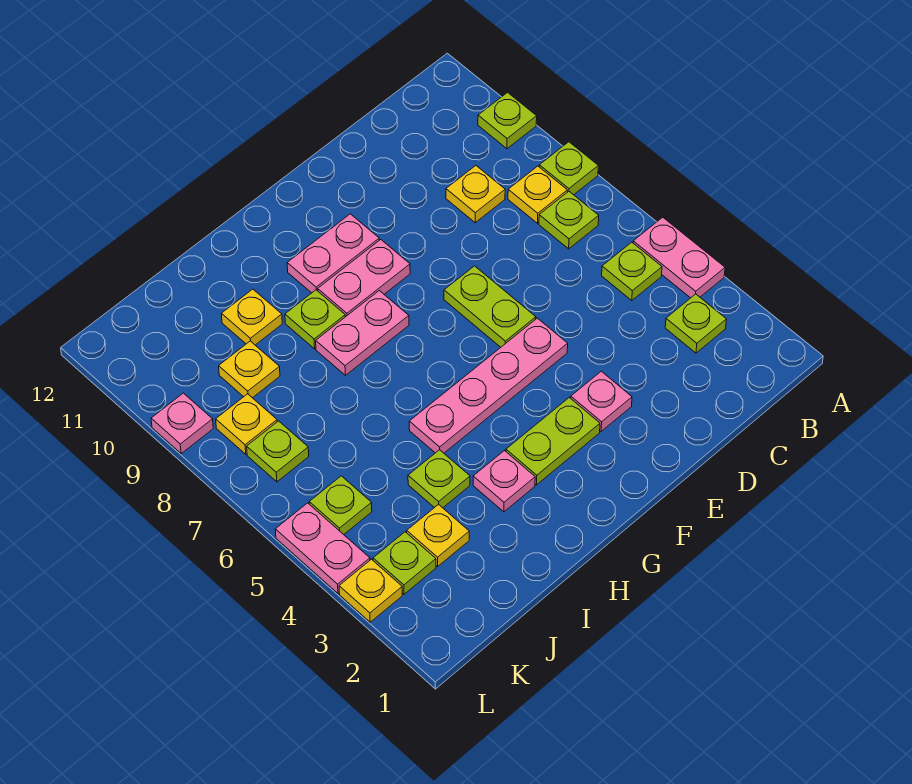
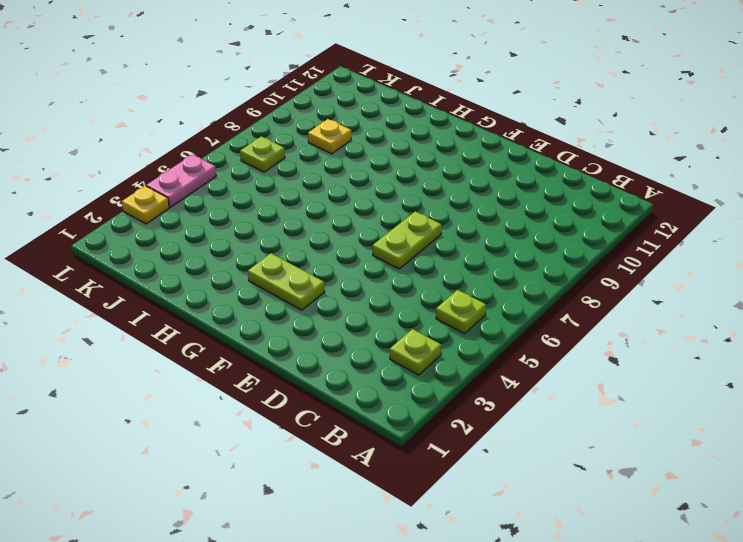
none -> pink 1x2 plate [633,217,725,298]
none -> lime 1x1 plate [539,142,598,195]
none -> lime 1x1 plate [478,93,537,149]

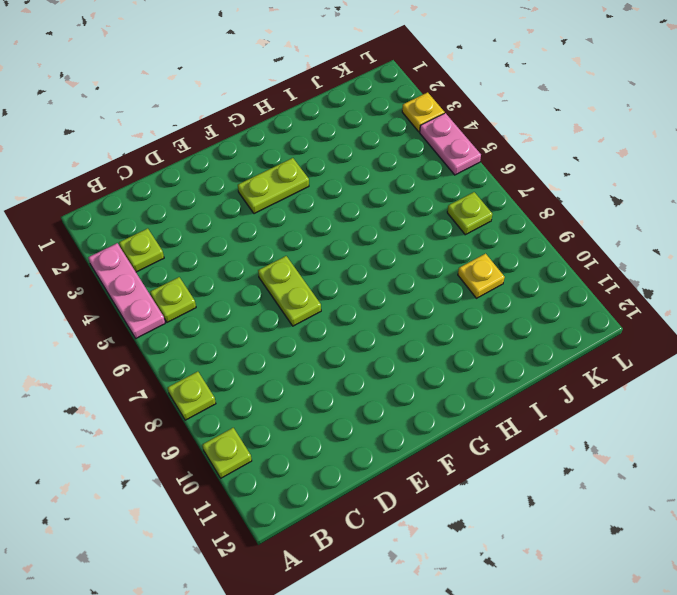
pink 1x3 plate [88,243,165,338] -> pink 1x2 plate [633,217,725,298]
none -> lime 1x1 plate [539,191,599,249]
none -> yellow 1x1 plate [508,166,567,223]
none -> yellow 1x1 plate [446,166,505,223]

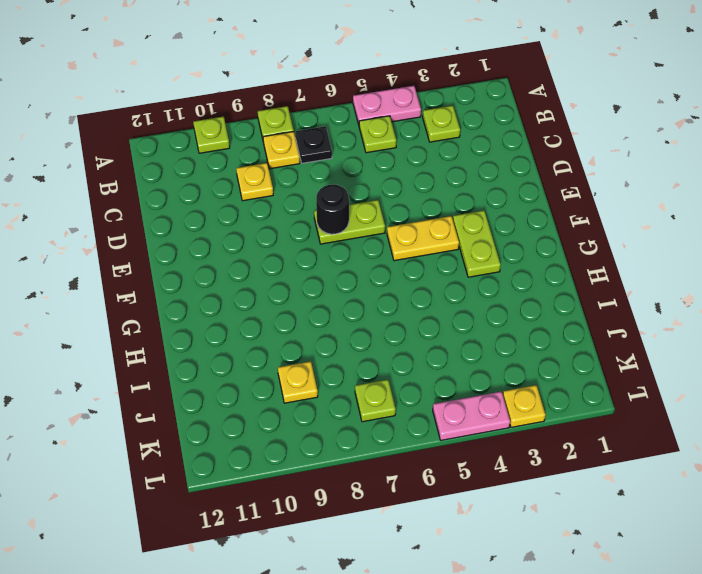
black 1x1 plate [295,126,332,163] -> lime 1x1 plate [539,191,599,249]
black 1x1 round brick [316,184,349,234] -> none
yellow 1x2 plate [387,216,459,261] -> pink 1x4 plate [409,318,568,453]
none -> pink 1x1 plate [571,371,632,431]
none -> pink 1x2 plate [318,240,410,317]
none -> pink 1x2 plate [287,214,379,293]

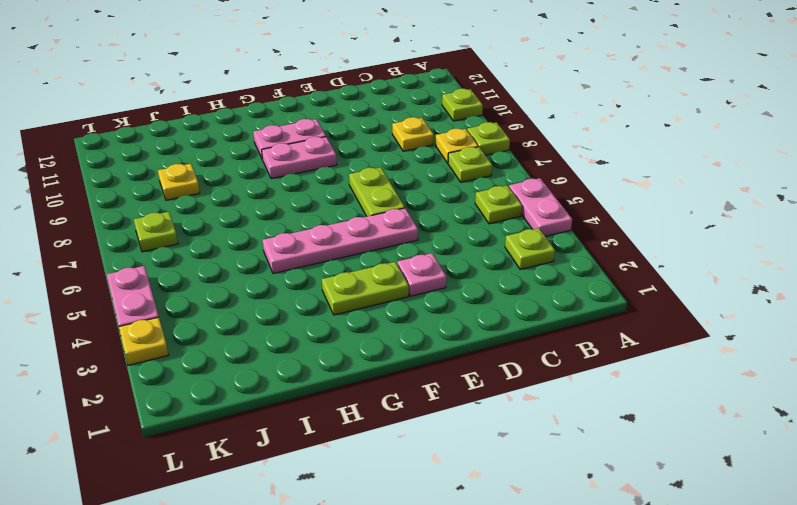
none -> pink 1x2 plate [316,291,409,375]
none -> pink 1x1 plate [473,451,535,512]
none -> lime 1x1 plate [285,290,345,349]

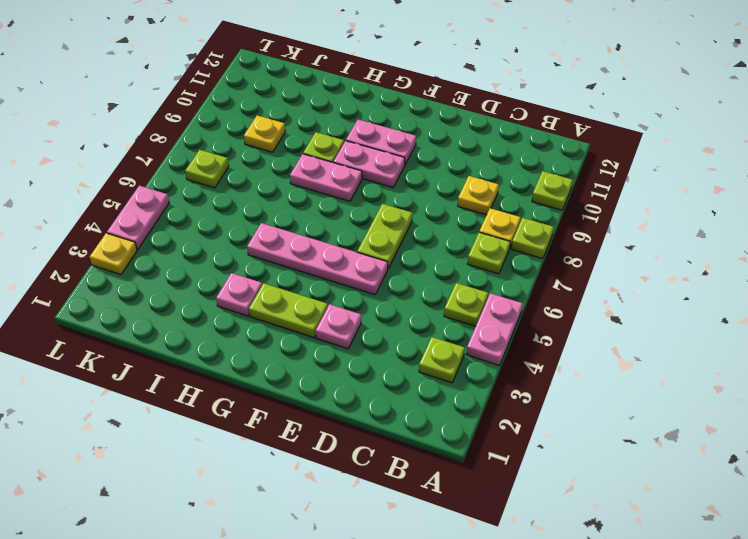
none -> lime 1x1 plate [408,450,470,508]
none -> yellow 1x1 plate [222,289,282,345]
none -> yellow 1x1 plate [407,504,469,566]

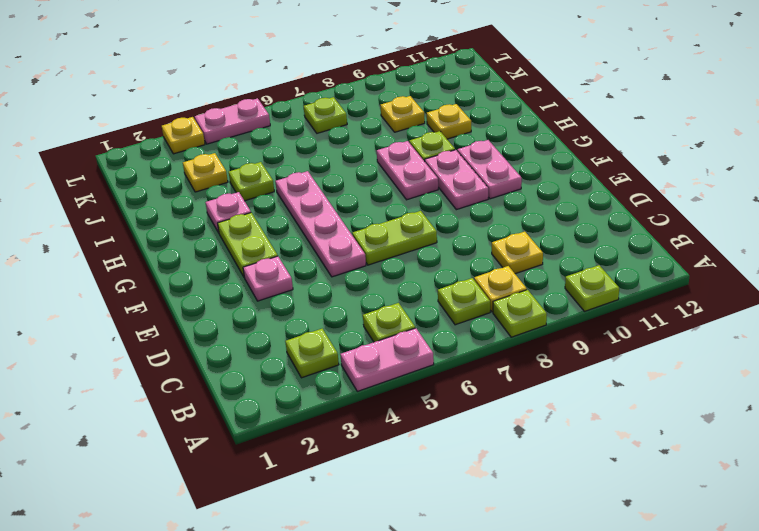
none -> lime 1x1 plate [373,532,436,594]
none -> lime 1x1 plate [309,476,372,534]
none -> yellow 1x1 plate [216,394,277,454]

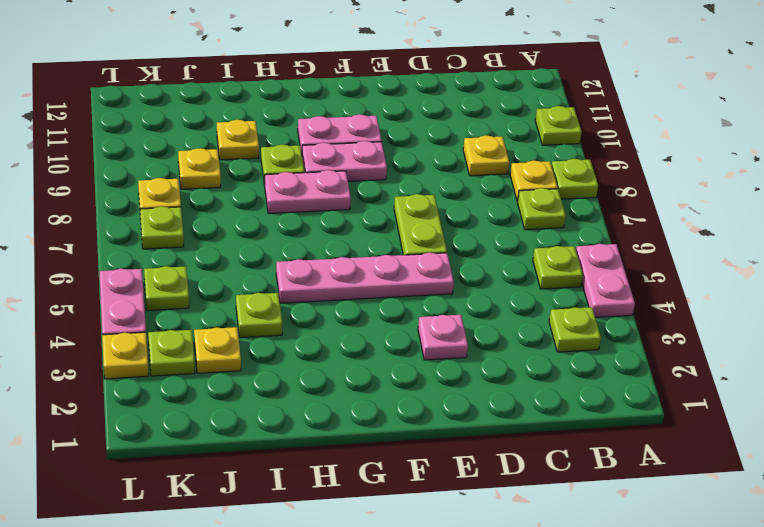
none -> lime 1x2 plate [506,398,600,485]
none -> pink 1x1 plate [473,451,535,512]
none -> pink 1x1 plate [151,393,213,453]

